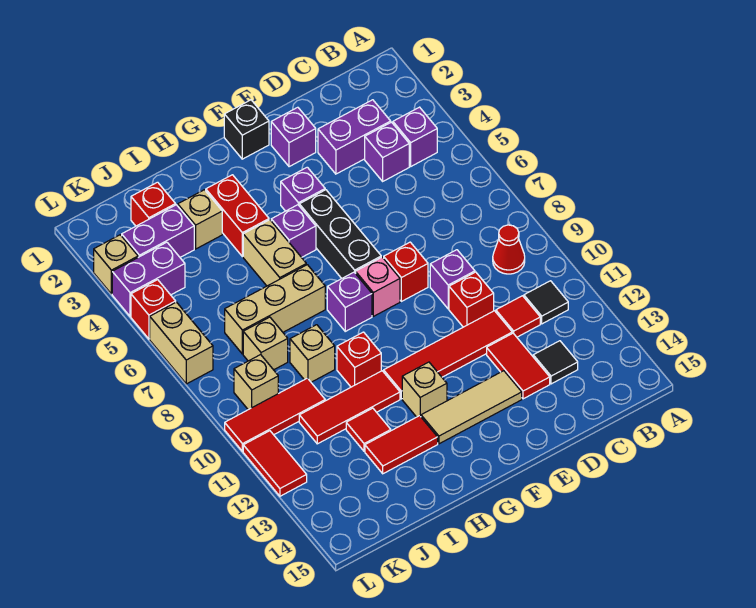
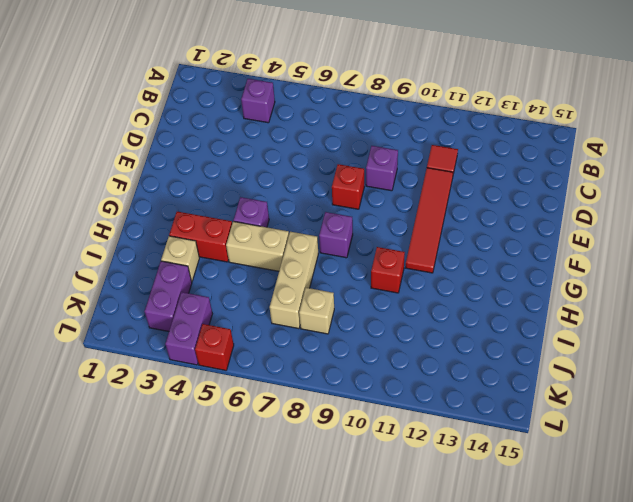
none -> red 1x1 cone [493,225,525,274]
none -> black 1x1 tile [524,281,568,324]
none -> purple 1x2 brick [318,100,391,174]
none -> purple 1x1 brick [365,122,409,181]

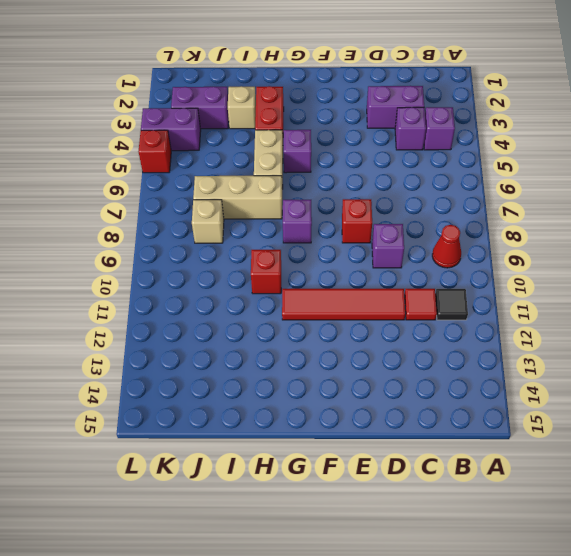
none -> black 1x1 tile [533,341,578,384]
none -> red 1x1 brick [449,272,494,327]
none -> red 1x2 tile [487,333,550,399]
none -> purple 1x1 brick [271,107,316,167]

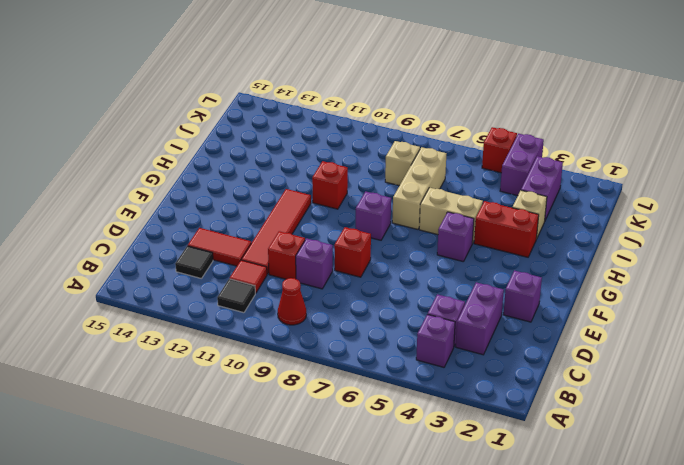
none -> tan 1x3 tile [421,371,522,444]
none -> black 1x1 brick [224,100,269,159]
none -> purple 1x1 brick [281,167,325,211]
none -> black 1x3 brick [299,190,381,278]

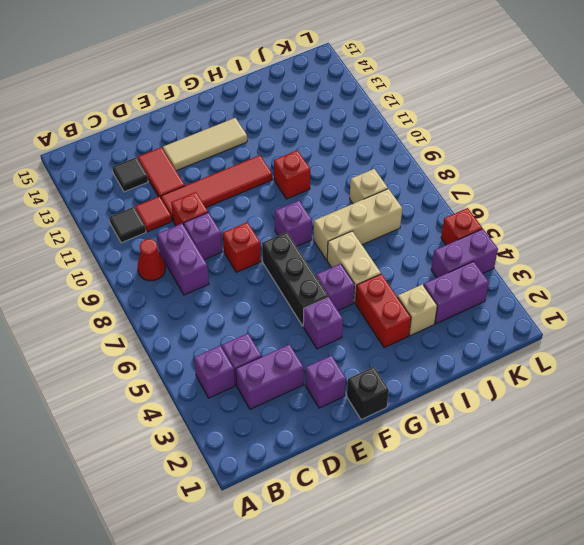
purple 1x2 brick [157,224,209,295] -> none
none -> pink 1x1 brick [356,257,400,316]
none -> tan 1x1 brick [402,362,447,417]
none -> red 1x3 tile [299,371,400,444]
none -> red 1x2 tile [365,416,438,474]

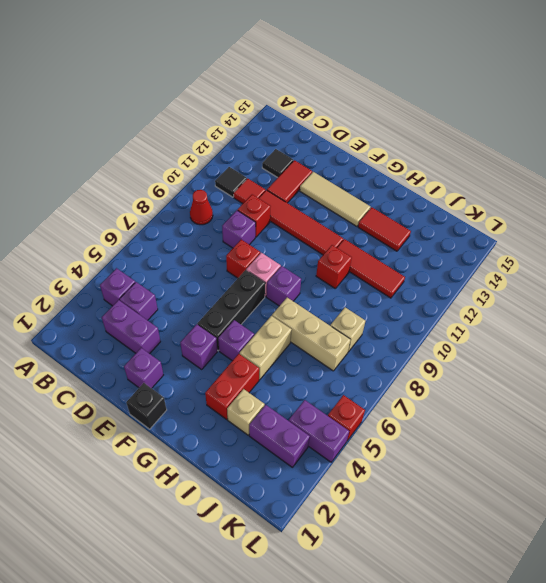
none -> tan 1x1 brick [402,362,447,417]
none -> tan 1x1 brick [290,325,335,382]
none -> red 1x1 tile [346,408,391,451]
none -> red 1x1 brick [131,182,176,226]

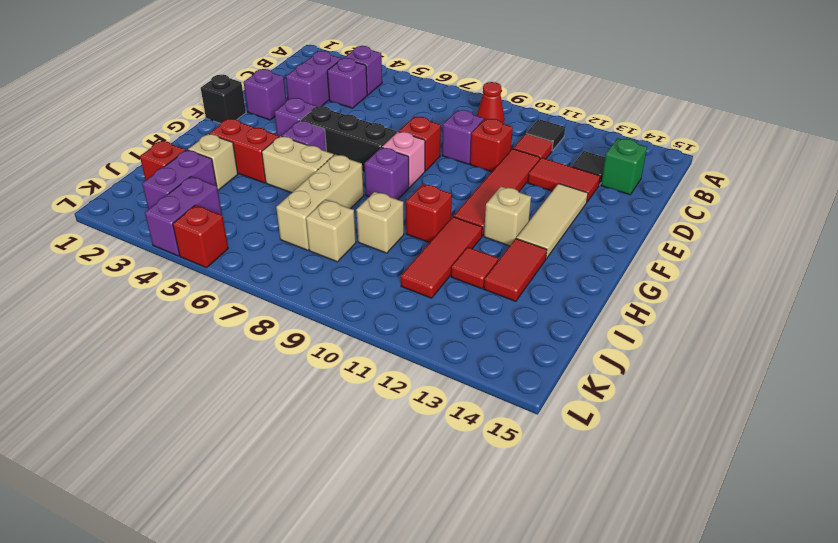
green 1x1 brick [601,138,647,195] -> none
none -> red 1x3 tile [225,378,325,451]
none -> tan 1x1 brick [234,355,278,410]
none -> tan 1x1 brick [94,235,138,294]
none -> tan 1x2 brick [150,302,213,384]

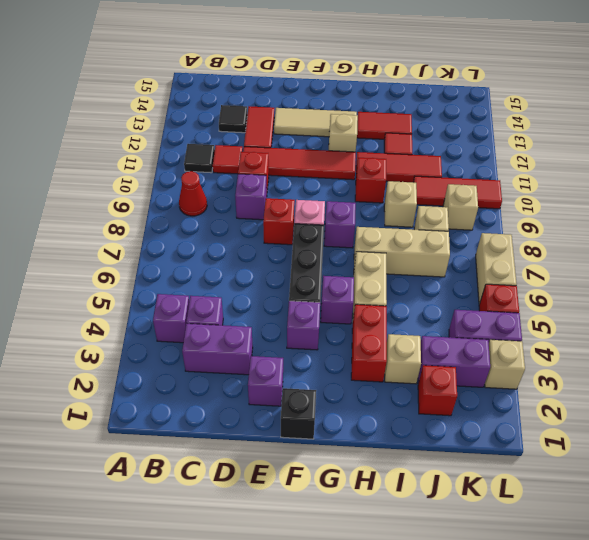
none -> red 1x2 tile [243,431,307,496]

